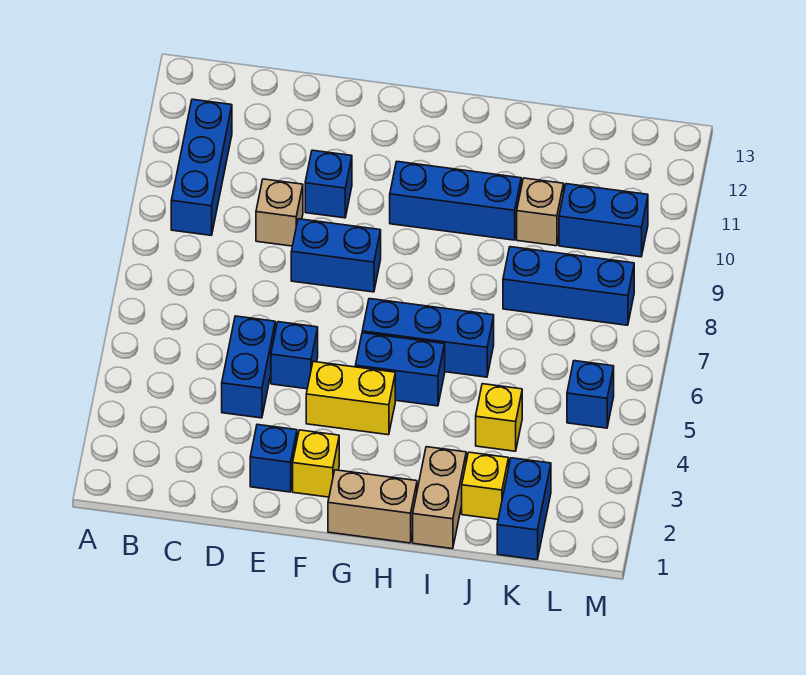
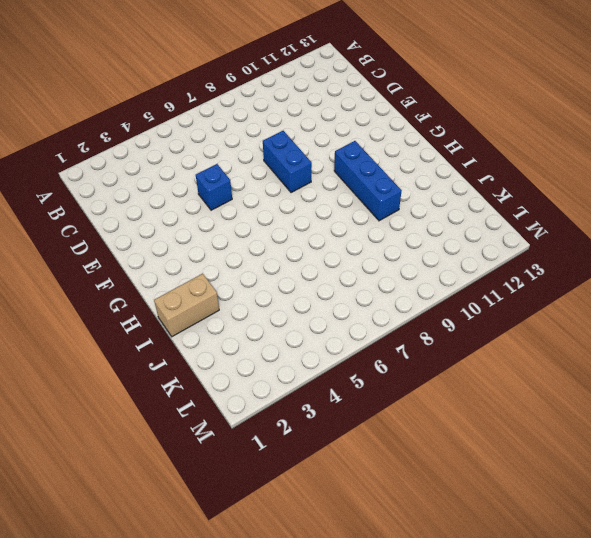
none -> blue 1x3 brick [171,99,232,235]
none -> blue 1x2 brick [222,316,275,418]
none -> tan 1x1 brick [256,179,303,246]

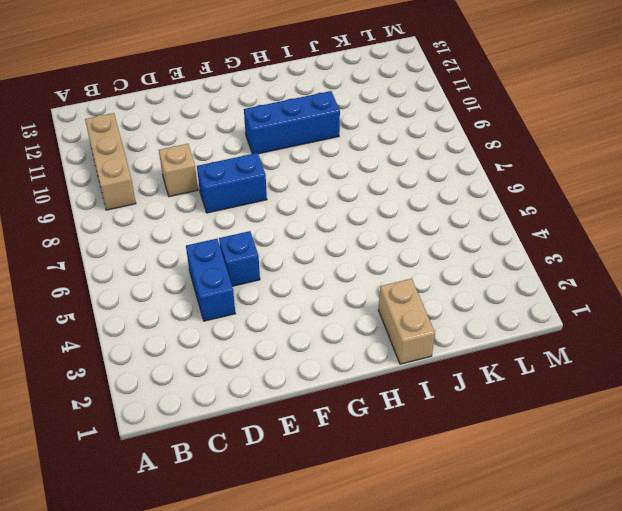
tan 1x3 brick [85,113,136,210] -> blue 1x3 brick [171,99,232,235]
none -> blue 1x1 brick [250,425,297,492]
none -> blue 1x1 brick [305,150,352,218]
none -> yellow 1x1 brick [293,430,339,497]

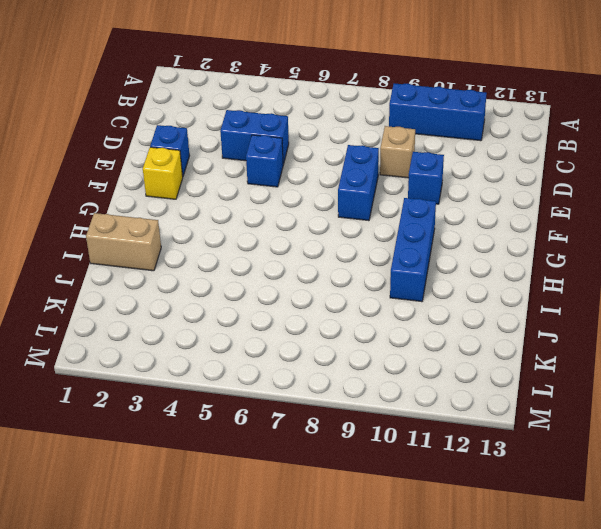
none -> yellow 1x2 brick [306,362,395,435]
none -> tan 1x2 brick [328,470,417,543]
none -> blue 1x2 brick [355,333,445,406]

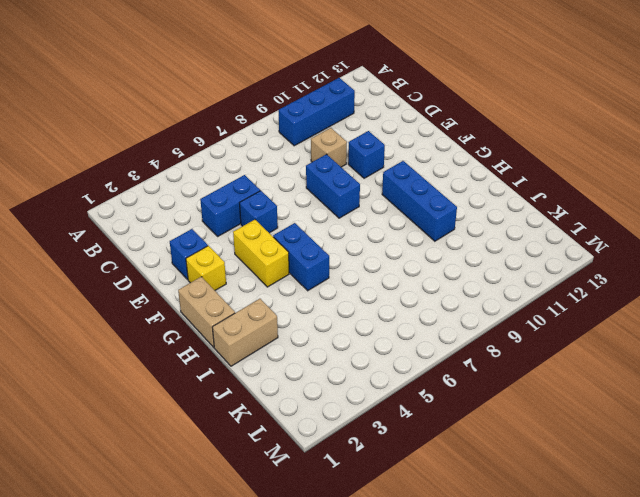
none -> blue 1x3 brick [362,299,494,377]
none -> yellow 1x1 brick [462,452,509,519]
none -> yellow 1x1 brick [476,384,522,451]

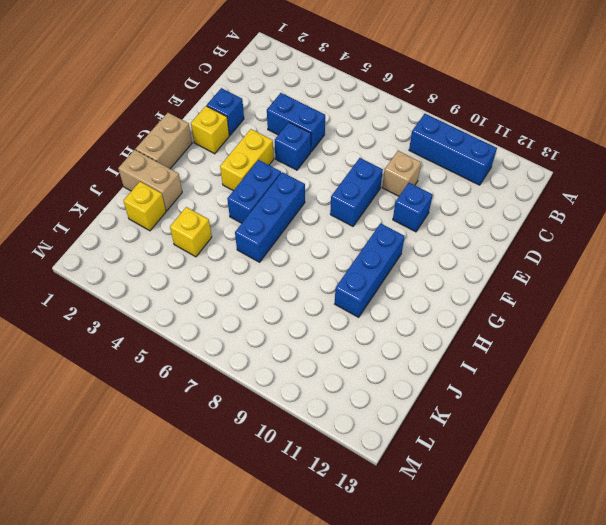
none -> blue 1x3 brick [503,247,634,325]
none -> tan 1x1 brick [517,178,564,246]
none -> blue 1x2 brick [497,458,551,560]

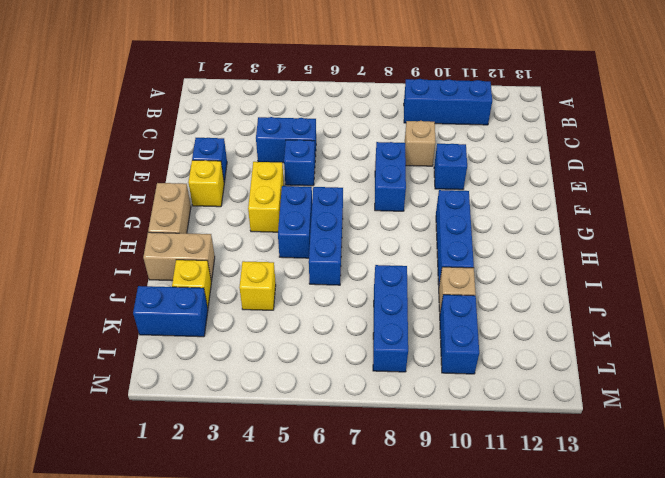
none -> blue 1x1 brick [567,361,614,428]

